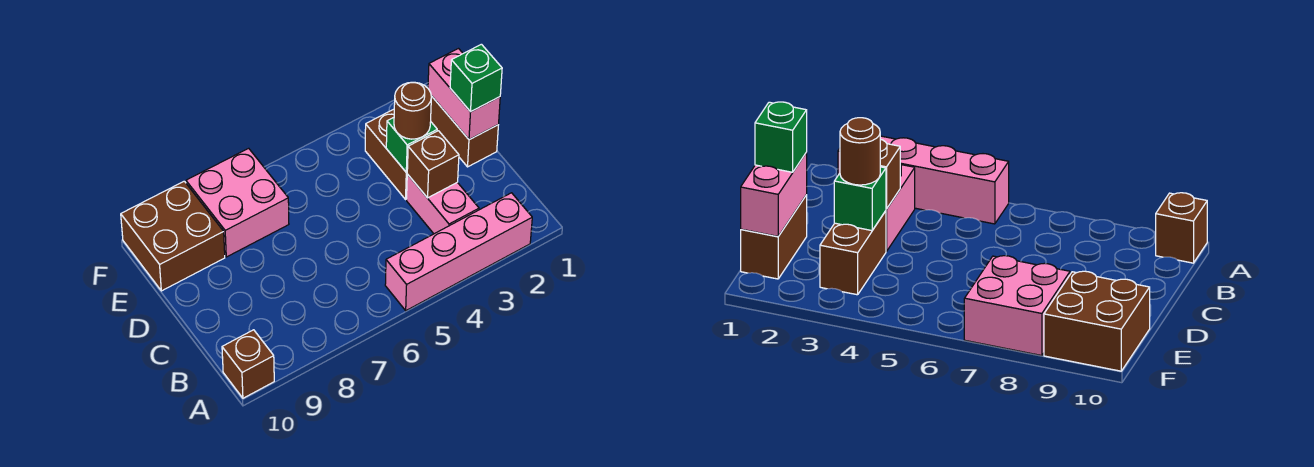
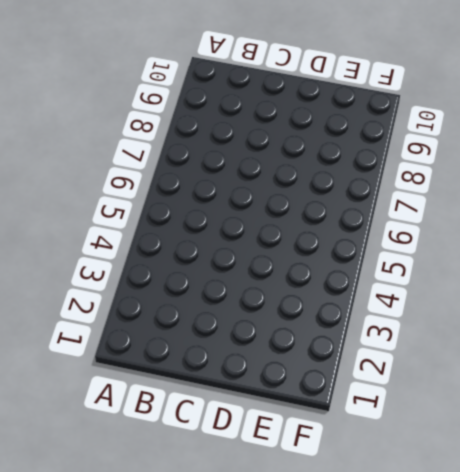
none -> pink 1x4 brick [385,193,532,311]
none -> brown 1x1 brick [222,330,274,398]
none -> pink 1x2 brick [407,174,479,234]

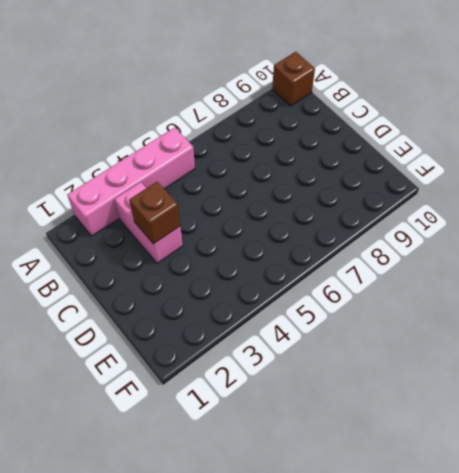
none -> brown 1x2 brick [431,96,498,167]
none -> brown 1x2 brick [365,109,407,199]
none -> pink 2x2 brick [186,148,289,257]

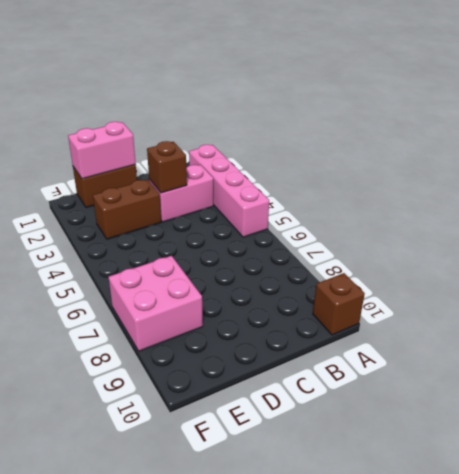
none -> brown 2x2 brick [121,181,225,291]
none -> green 1x1 brick [386,117,437,172]
none -> green 1x1 brick [450,44,502,112]

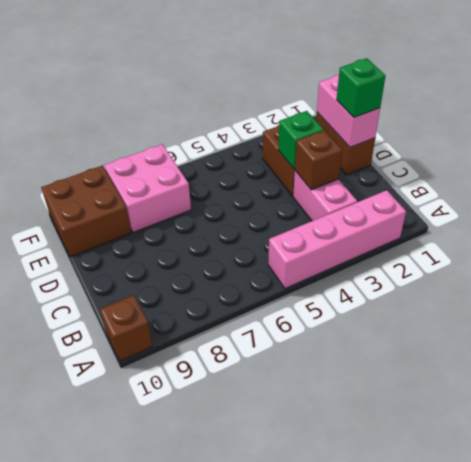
none -> brown 1x1 round brick [394,82,431,139]

